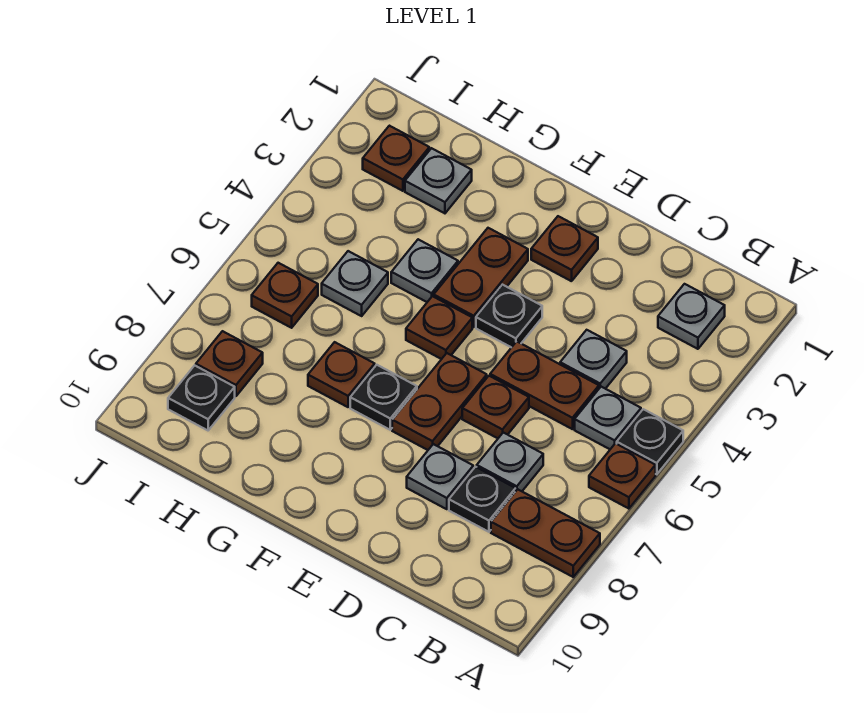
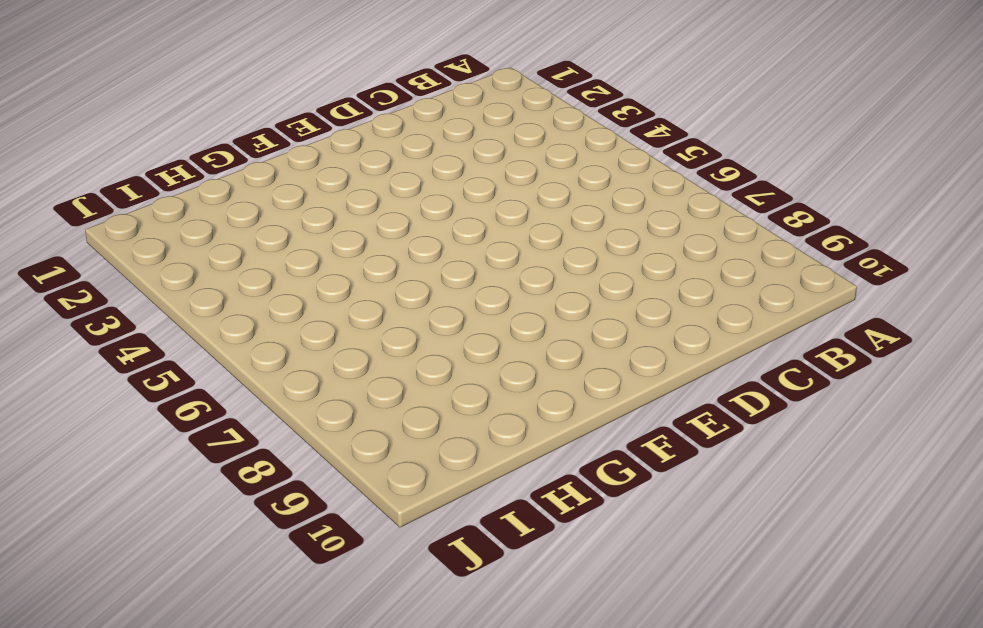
none -> black 1x1 plate [617,409,683,474]
none -> brown 1x1 plate [589,443,656,509]
none -> brown 1x2 plate [491,489,600,577]

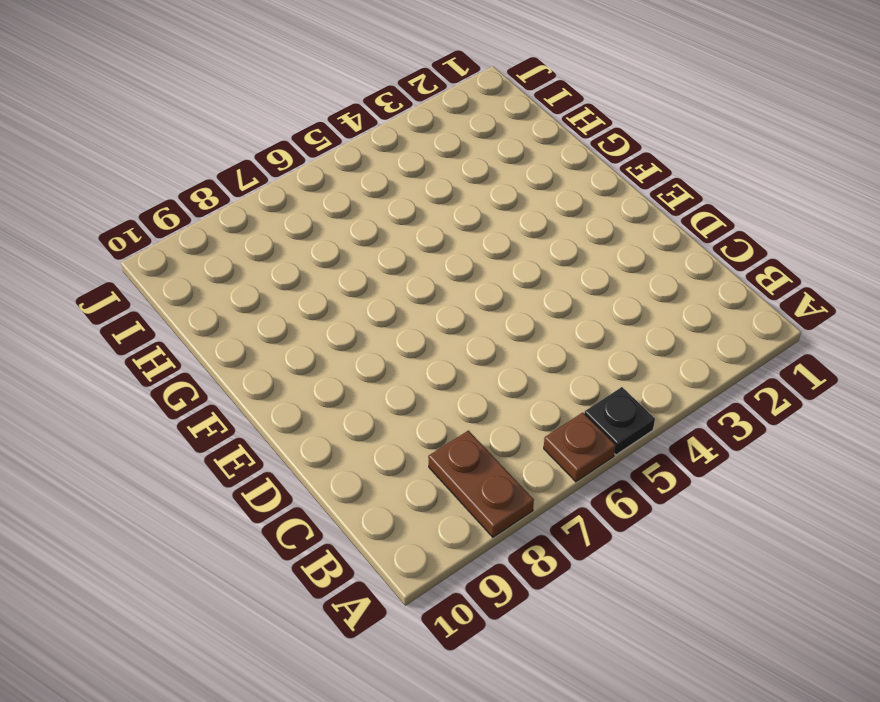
none -> grey 1x1 plate [658,284,725,349]
none -> grey 1x1 plate [575,387,641,449]
none -> grey 1x1 plate [560,330,627,389]

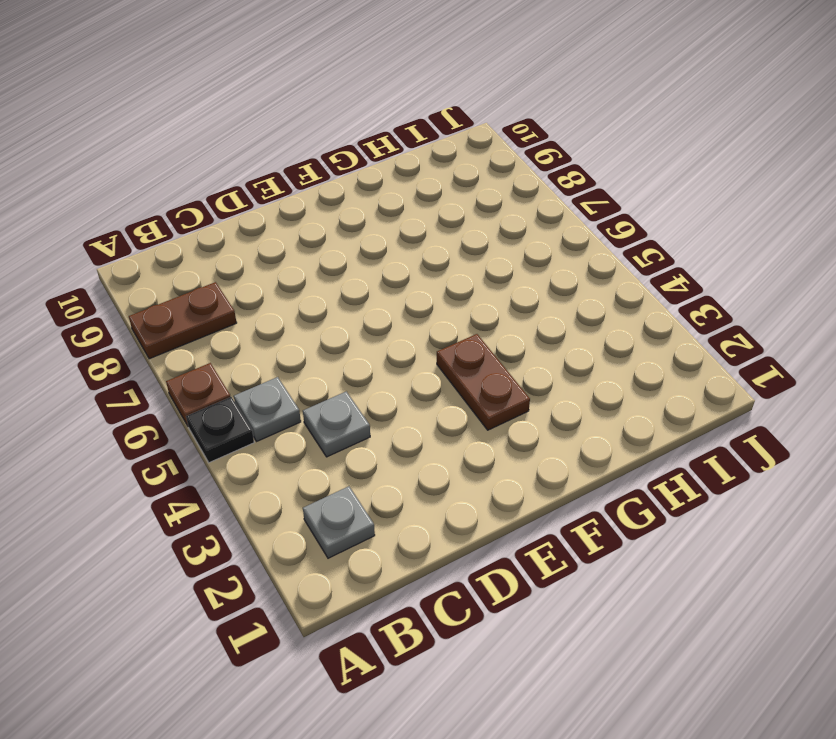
none -> brown 1x2 plate [490,342,599,429]
none -> grey 1x1 plate [477,432,543,491]
none -> black 1x1 plate [449,467,516,532]

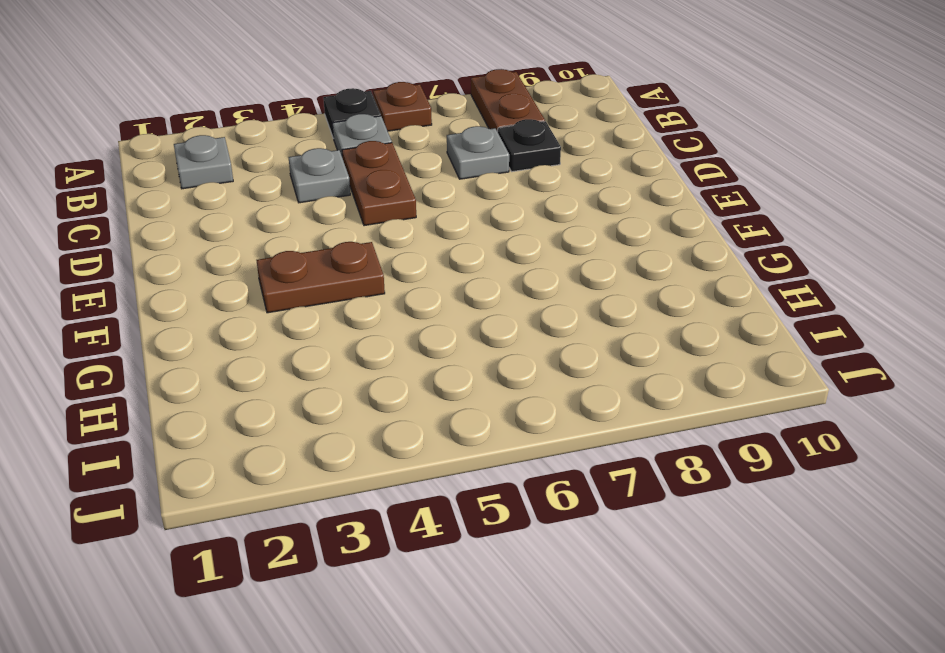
none -> brown 1x1 plate [462,376,529,438]
none -> grey 1x1 plate [407,444,473,509]
none -> brown 1x1 plate [531,216,598,281]

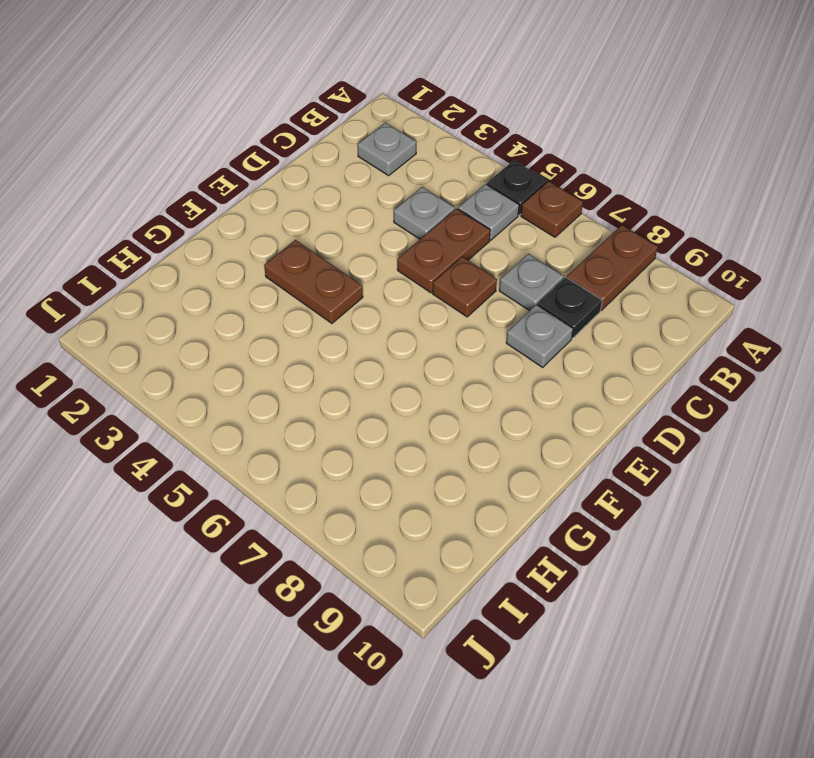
none -> brown 1x1 plate [531,216,598,281]
none -> black 1x1 plate [476,285,542,348]
none -> brown 1x2 plate [392,353,487,450]

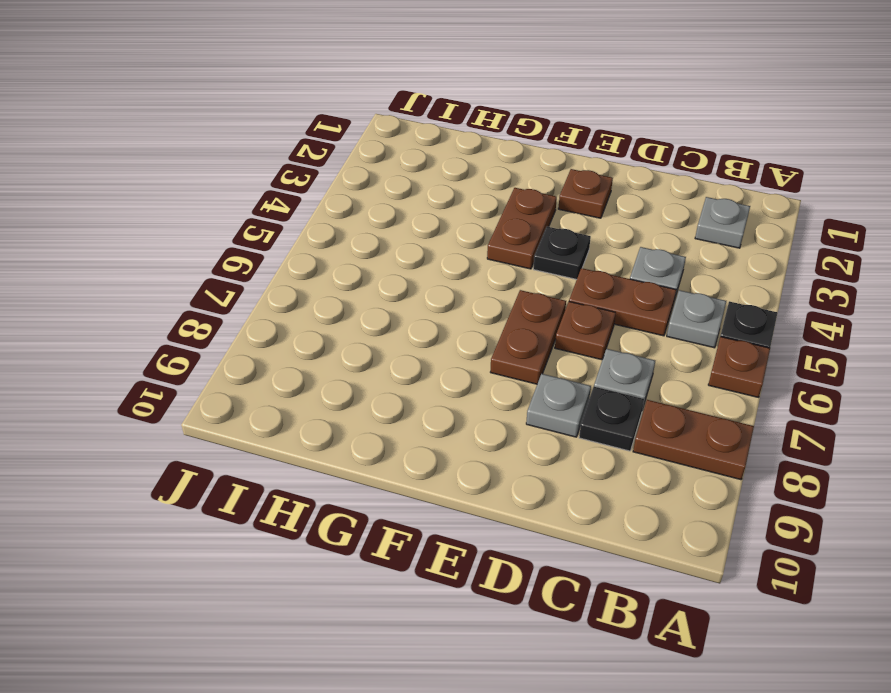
none -> brown 1x1 plate [406,296,472,359]
none -> black 1x1 plate [350,365,417,430]
none -> grey 1x1 plate [391,239,458,302]

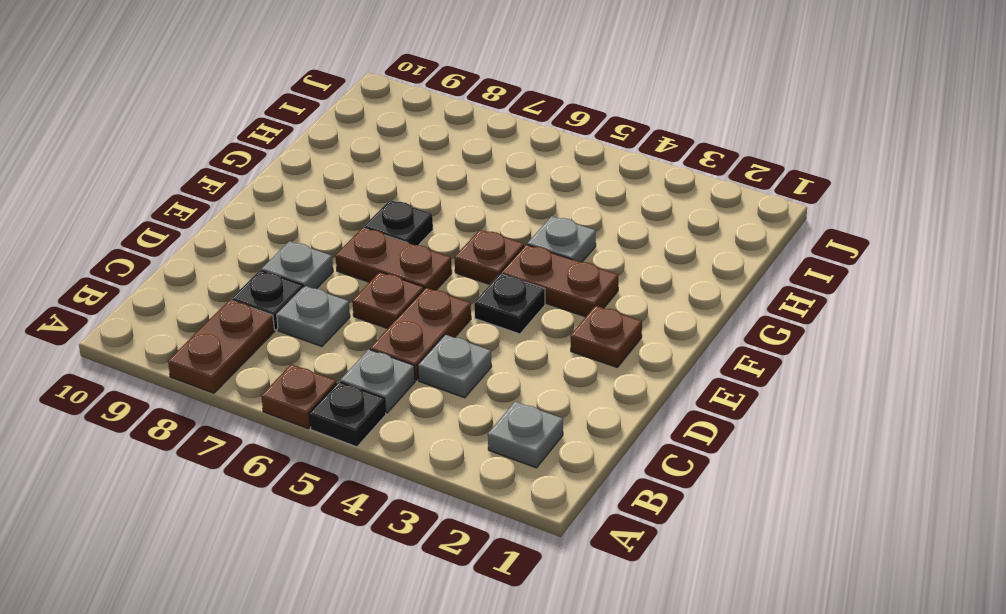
none -> brown 1x1 plate [308,342,375,407]
none -> grey 1x1 plate [405,148,472,213]
none -> grey 1x1 plate [322,251,388,316]

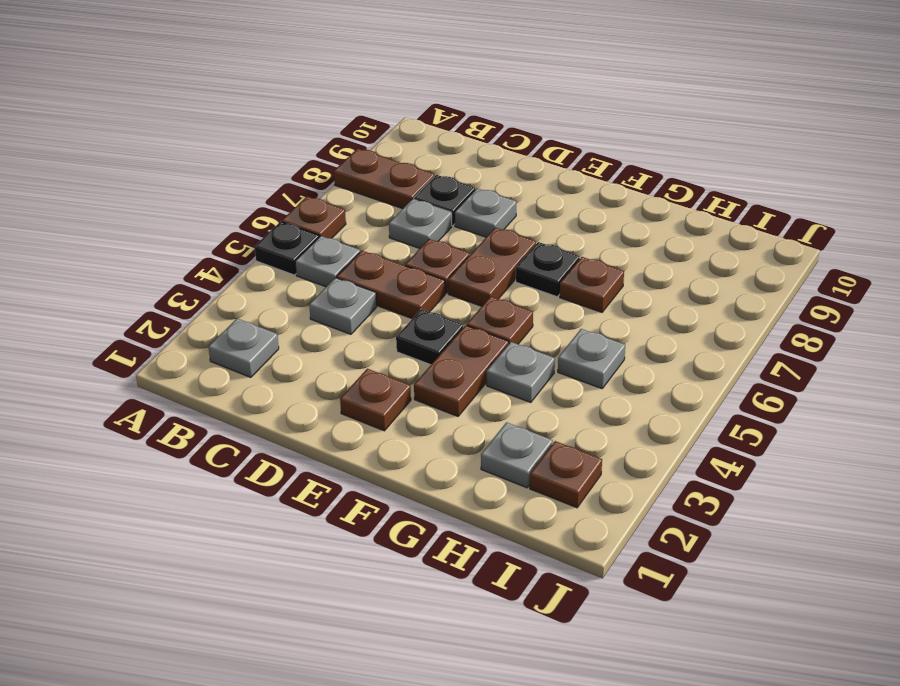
none -> brown 1x1 plate [252,263,318,328]
none -> brown 1x1 plate [196,331,263,396]
none -> black 1x1 plate [168,365,235,430]

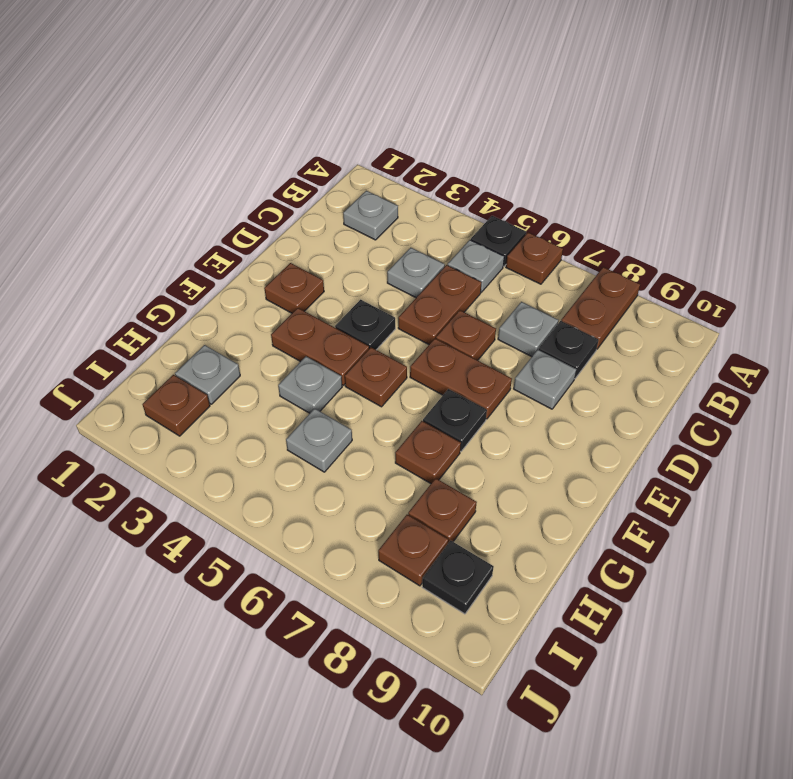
brown 1x1 plate [408,478,477,543] -> brown 1x1 plate moved to [252,263,318,328]

